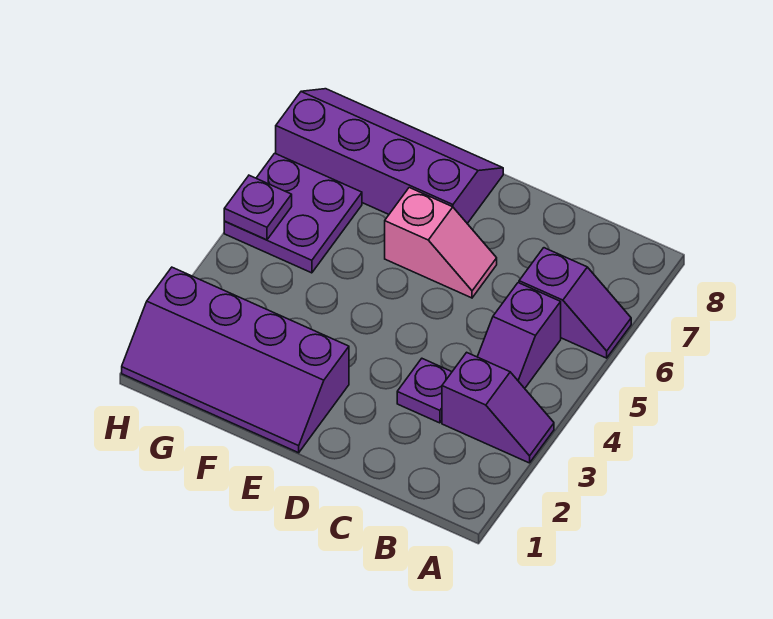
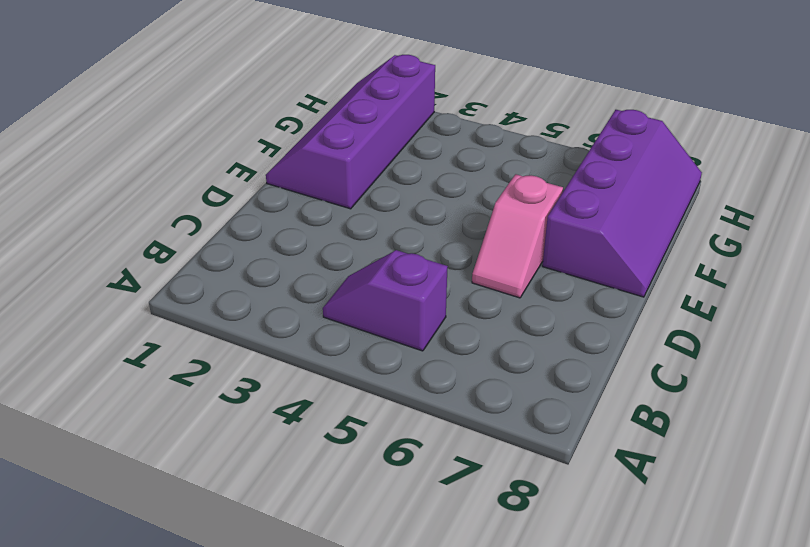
none -> purple 1x2 slope [442,352,554,463]
none -> purple 1x2 slope [519,248,631,358]

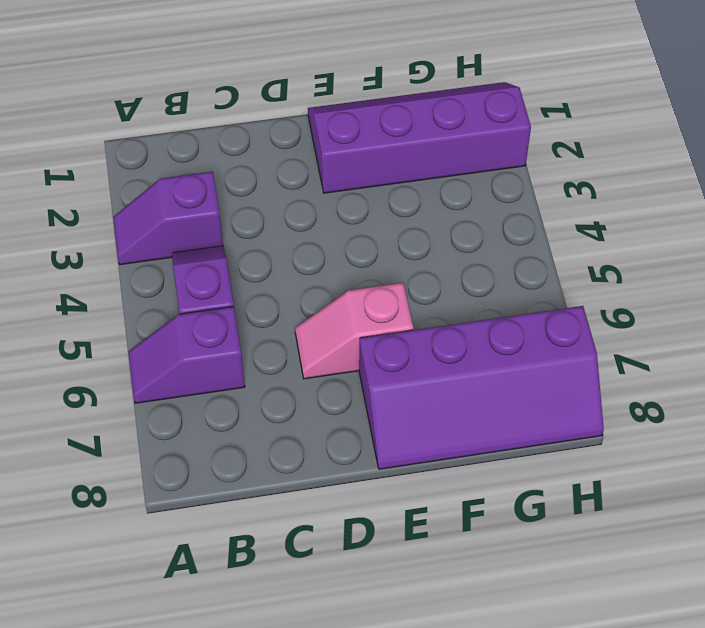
none -> purple 1x1 plate [397,359,452,423]
none -> purple 2x2 plate [224,153,362,273]

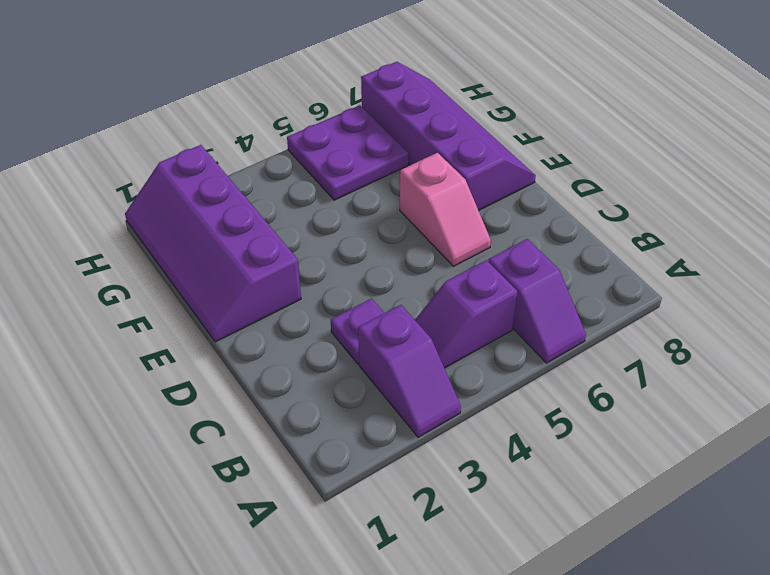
none -> purple 1x1 plate [224,175,292,240]

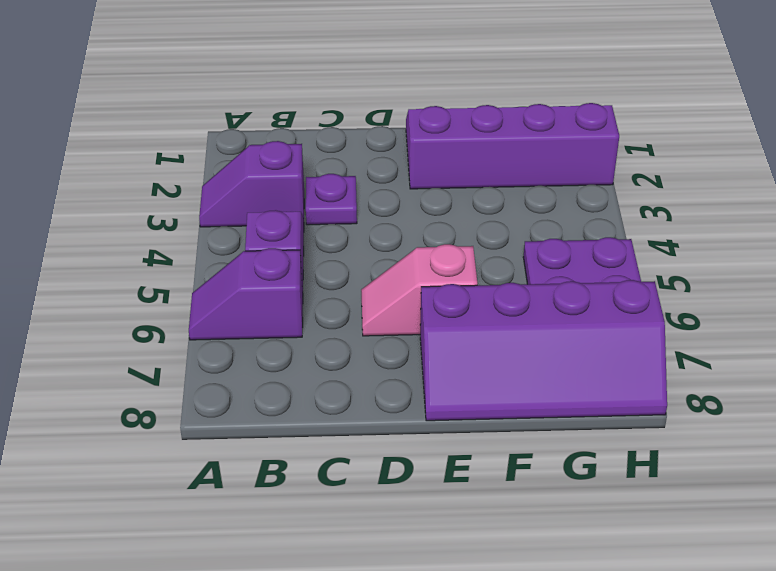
none -> purple 1x1 plate [224,175,292,240]

